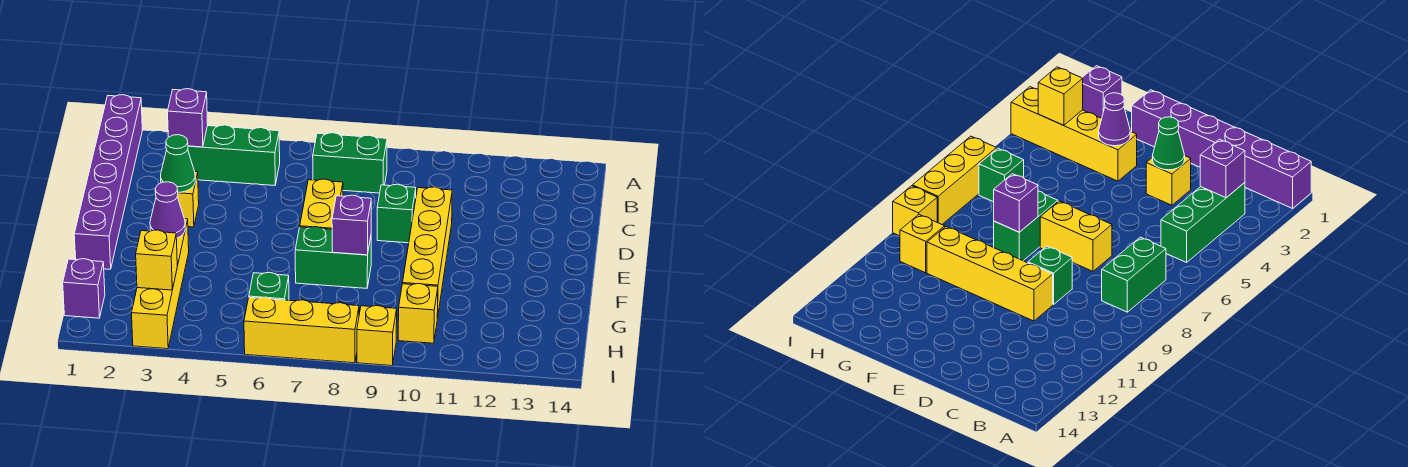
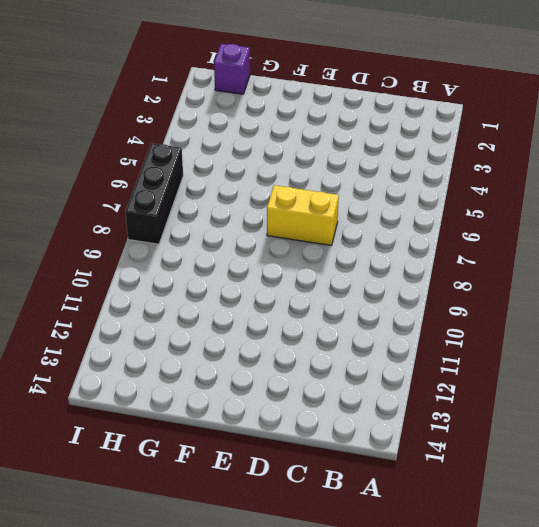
black 1x3 brick [125,143,183,244] -> yellow 1x3 brick [244,297,359,363]
none -> purple 1x6 brick [74,95,142,269]
none -> green 1x3 brick [188,125,280,186]
none -> green 1x2 brick [313,133,387,193]

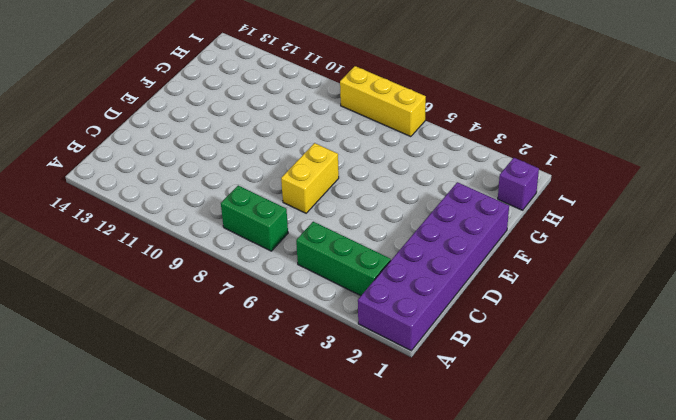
purple 2x6 brick [358,182,509,351] -> purple 1x6 brick [74,95,142,269]
none -> yellow 1x1 brick [160,172,199,227]
none -> green 1x1 brick [377,184,416,243]
none -> yellow 1x4 brick [403,187,452,318]

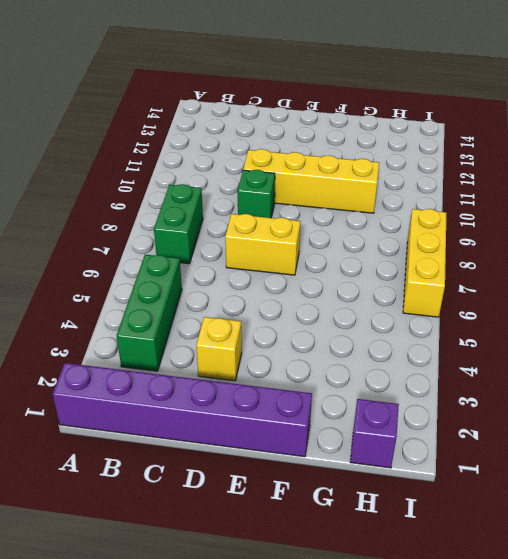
none -> yellow 1x4 brick [132,219,189,349]
none -> green 1x2 brick [295,227,371,288]
none -> green 1x1 brick [249,272,289,300]

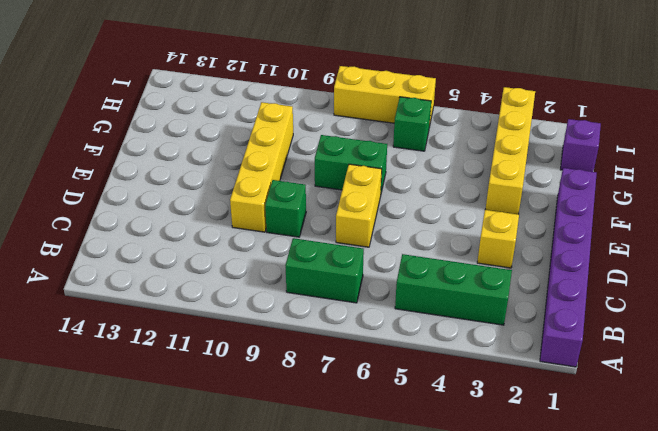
none -> yellow 1x1 brick [398,284,438,343]
none -> yellow 1x1 brick [357,306,397,366]
none -> purple 1x1 brick [168,89,208,147]

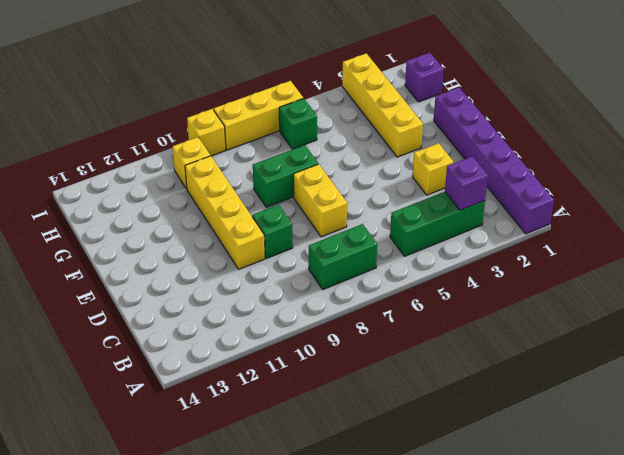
none -> green 1x1 cone [161,135,195,192]
none -> purple 1x1 cone [150,182,185,238]
none -> purple 1x1 brick [332,195,371,255]

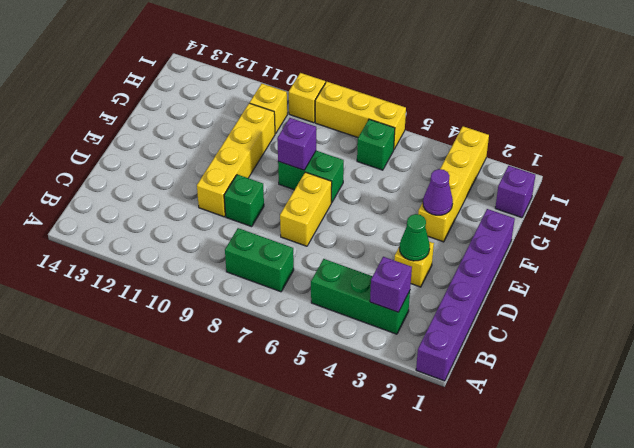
none -> yellow 1x1 brick [136,230,177,290]

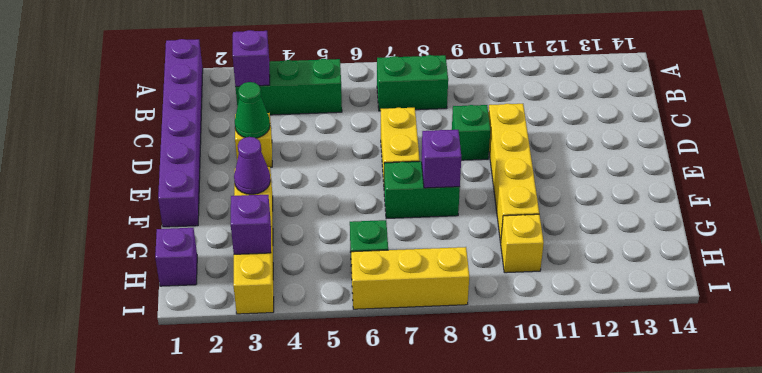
purple 1x1 brick [231,195,271,254] -> yellow 1x1 brick [136,230,177,290]
none -> yellow 1x1 brick [357,306,397,366]

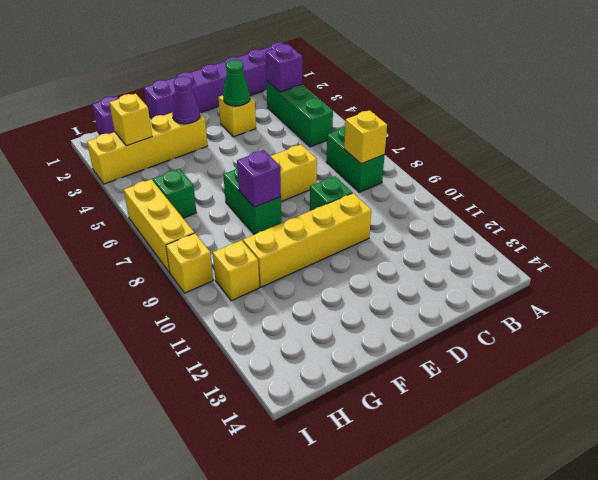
yellow 1x1 brick [344,110,387,164] -> none

